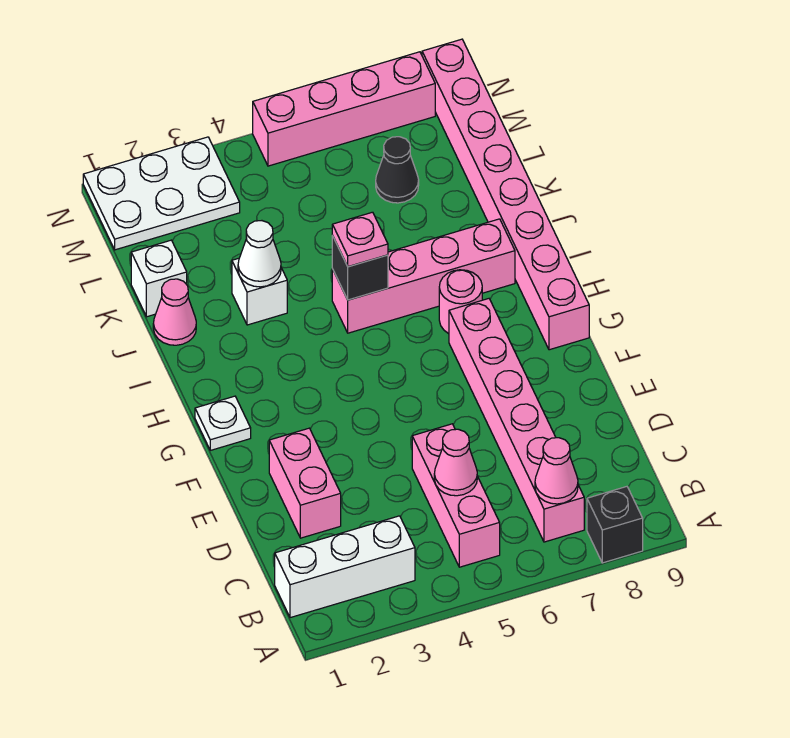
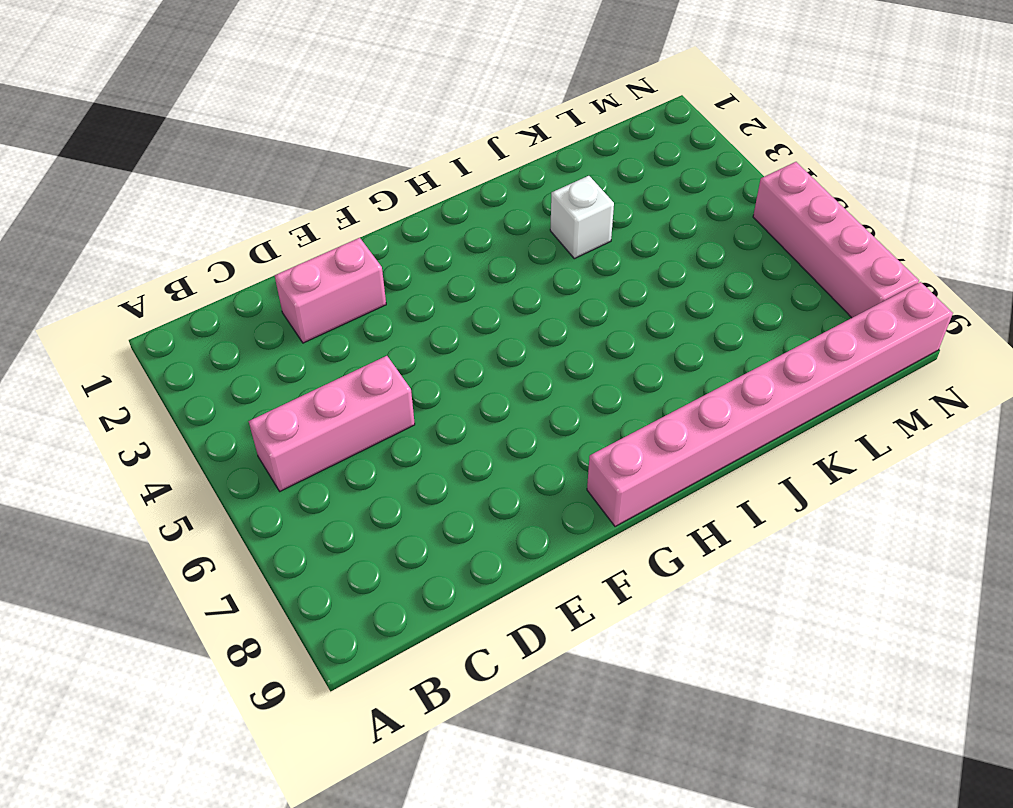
none -> black 1x1 brick [587,487,643,563]
none -> white 1x3 brick [275,516,415,618]
none -> pink 1x6 brick [449,299,584,542]

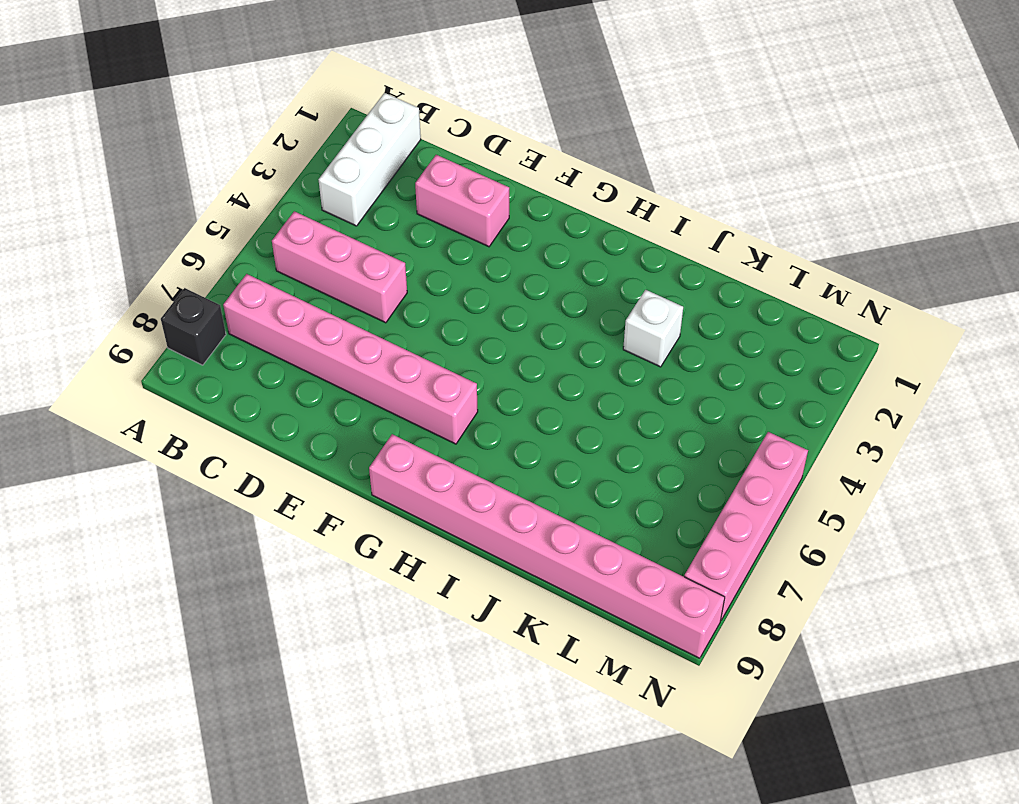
none -> white 1x1 plate [195,396,251,450]
none -> pink 1x1 round brick [439,270,482,334]
none -> pink 1x4 brick [332,219,515,333]

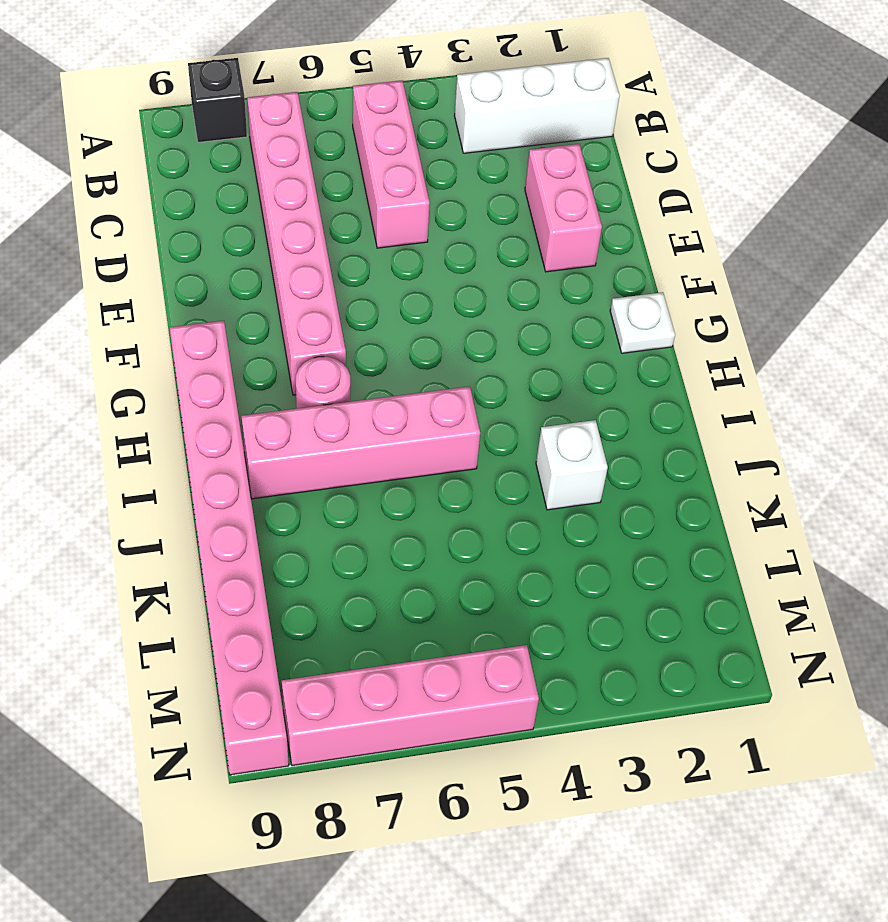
none -> pink 1x1 cone [153,279,196,345]
none -> white 1x1 brick [131,240,187,317]
none -> black 1x1 cone [376,137,419,203]

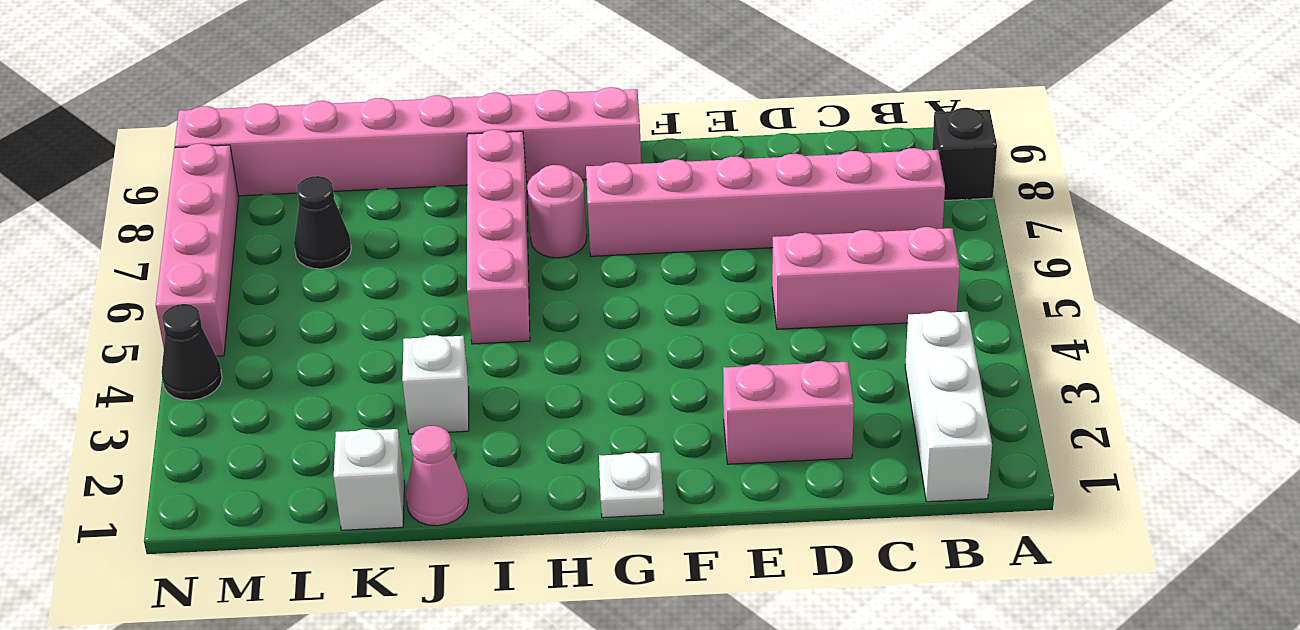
black 1x1 cone [162,304,222,400] -> none
none -> white 2x3 plate [83,137,240,250]
none -> pink 1x1 cone [535,438,578,504]
none -> pink 1x1 cone [434,429,477,496]

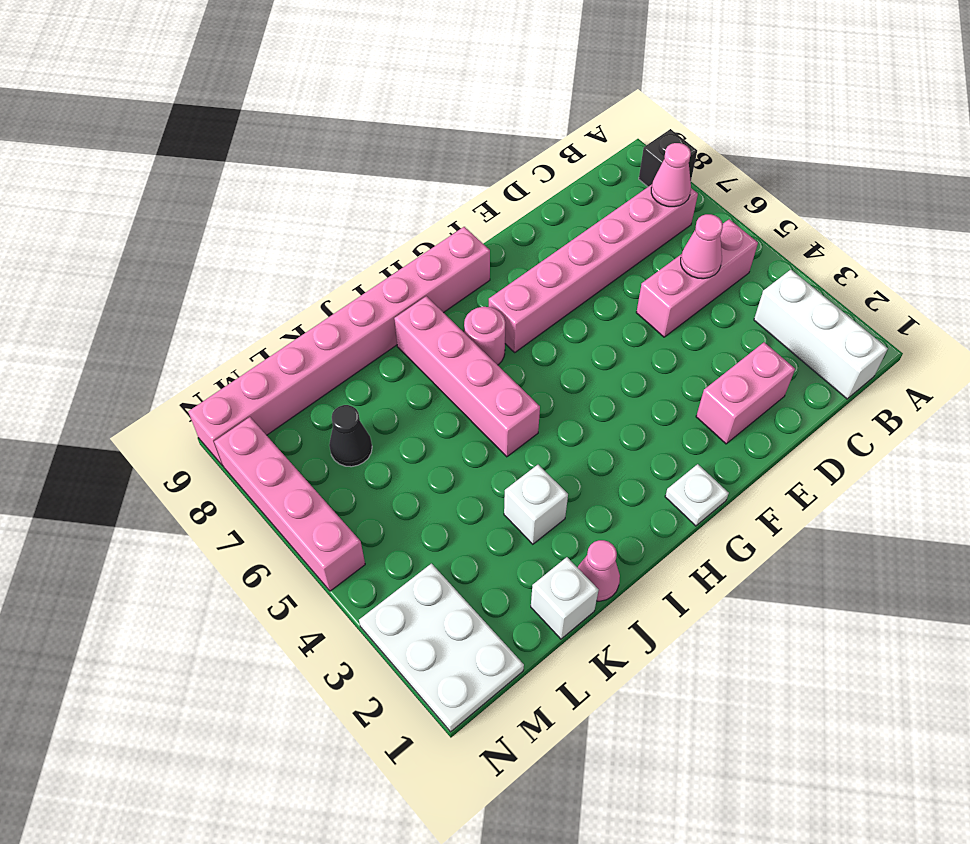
none -> black 1x1 brick [332,236,388,300]
none -> white 1x1 cone [238,221,281,287]
none -> pink 1x1 plate [332,212,388,267]

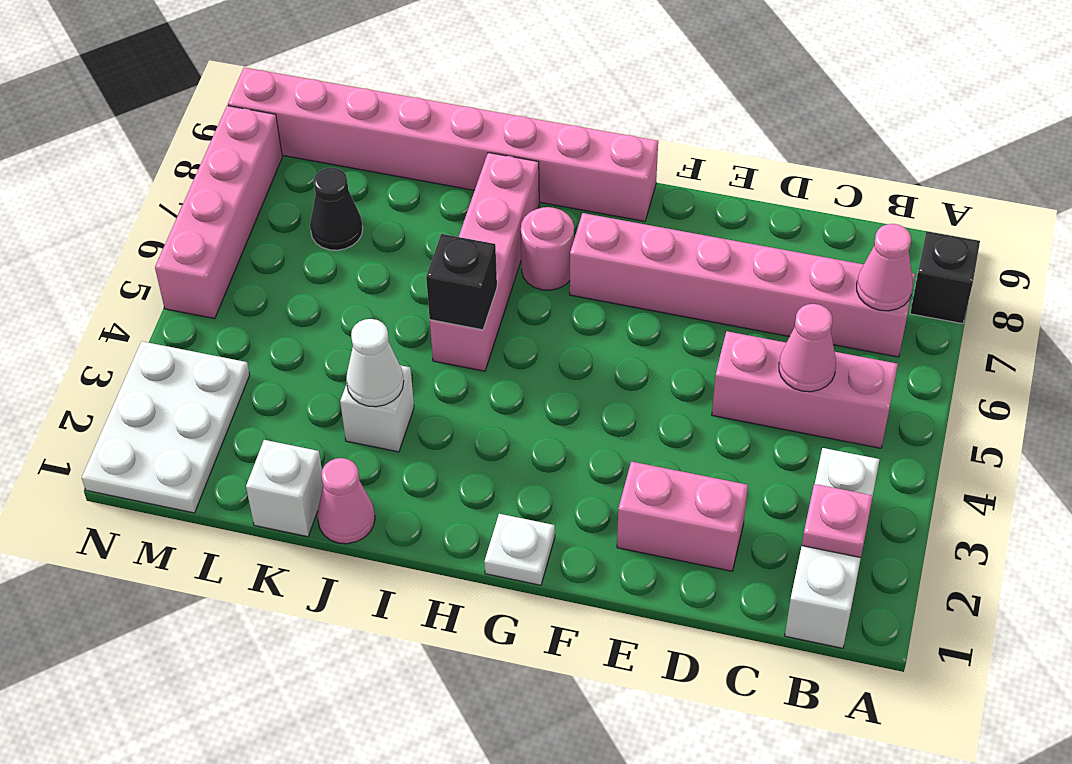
pink 1x1 plate [802,484,873,558] -> pink 1x1 plate moved to [332,212,388,267]

